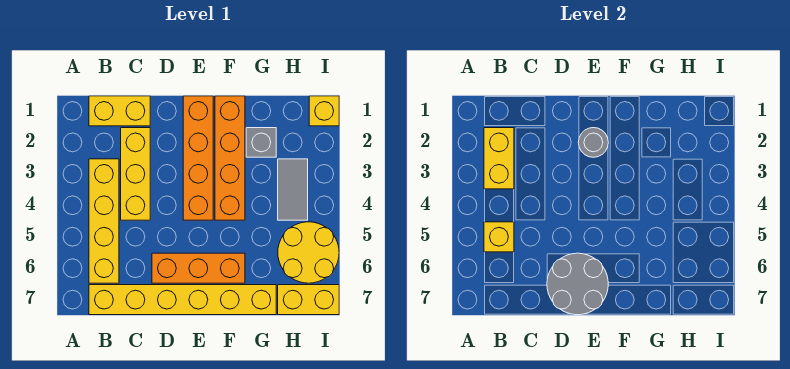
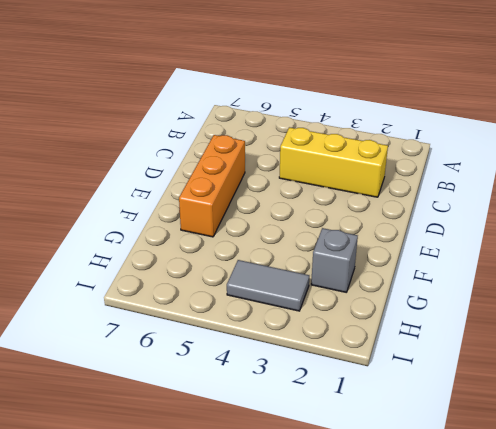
none -> yellow 1x2 brick [89,96,150,126]
none -> yellow 1x4 brick [89,159,119,283]
none -> yellow 1x6 brick [89,285,276,315]

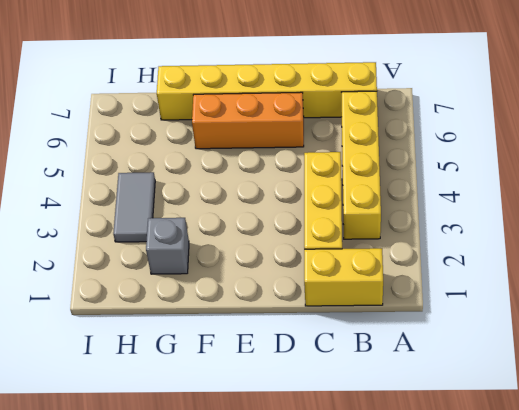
none -> orange 1x4 brick [183,96,213,220]
none -> orange 1x4 brick [215,96,245,220]
none -> yellow 2x2 round brick [278,222,339,283]

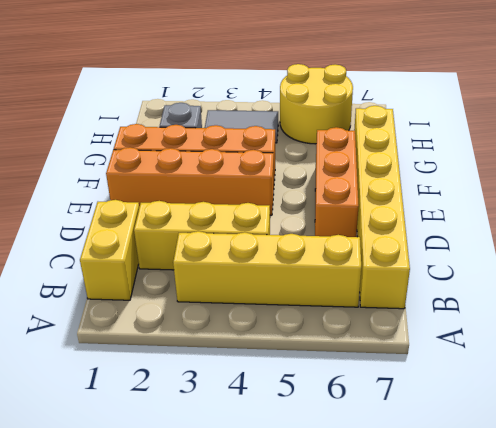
none -> yellow 1x2 brick [278,285,339,315]
none -> yellow 1x1 brick [309,96,339,126]
none -> yellow 1x2 brick [484,128,514,189]

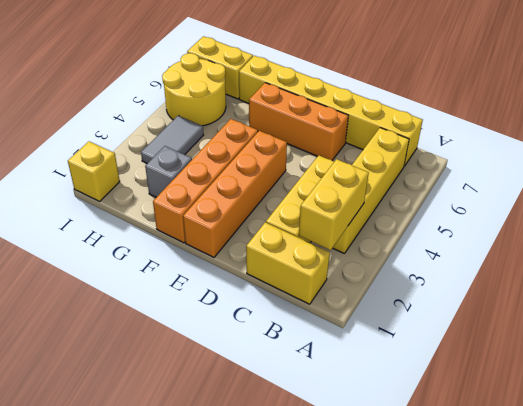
none -> yellow 1x1 brick [484,222,514,252]
none -> grey 2x2 round brick [547,253,608,315]
none -> grey 1x1 round brick [578,128,608,157]

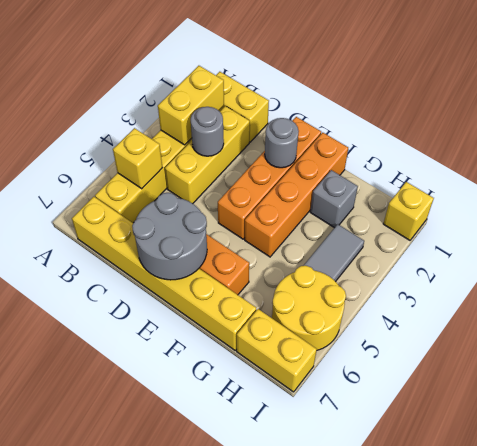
grey 1x1 round brick [191,107,224,156] -> none

